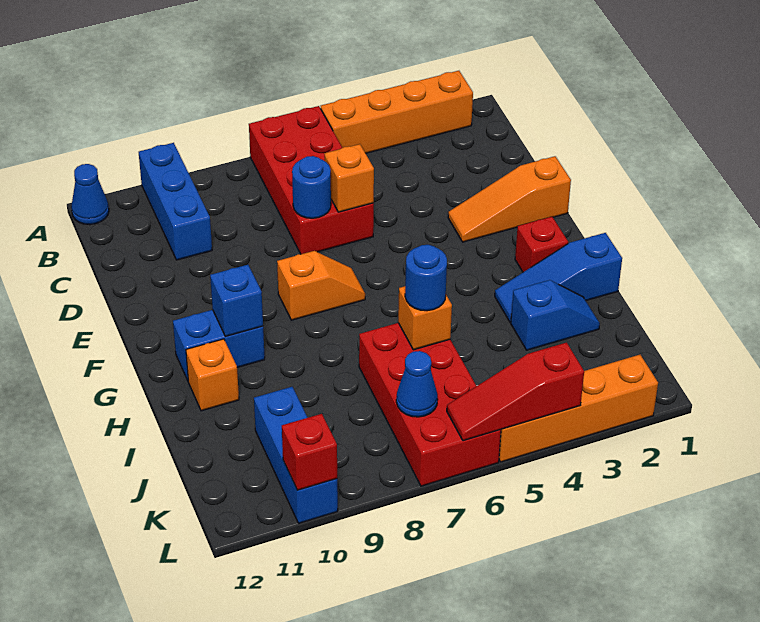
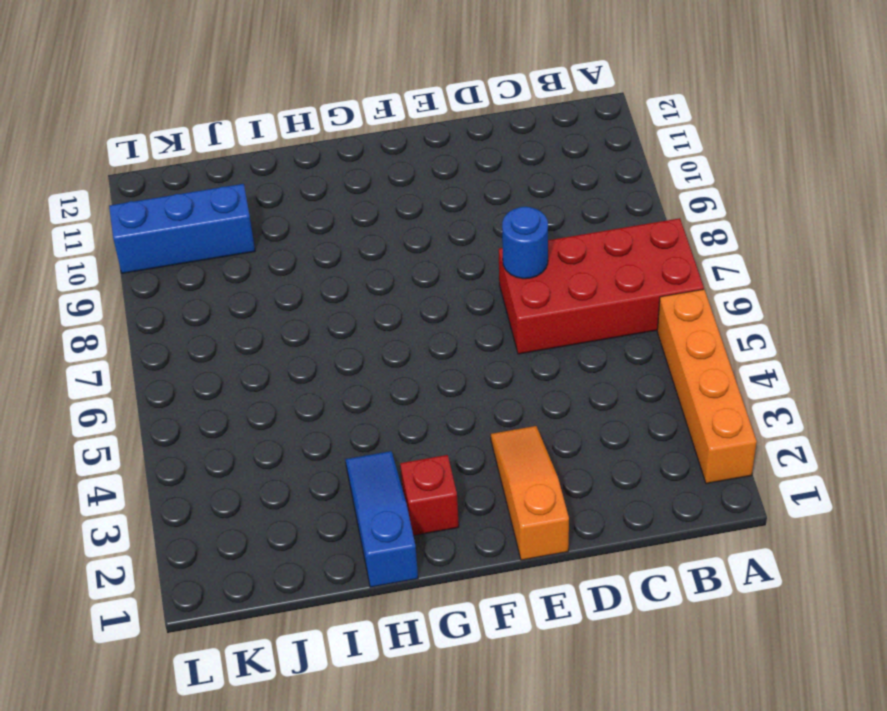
none -> blue 1x3 brick [139,143,212,260]
none -> blue 1x1 cone [71,164,109,225]
none -> orange 1x2 slope [277,251,365,320]

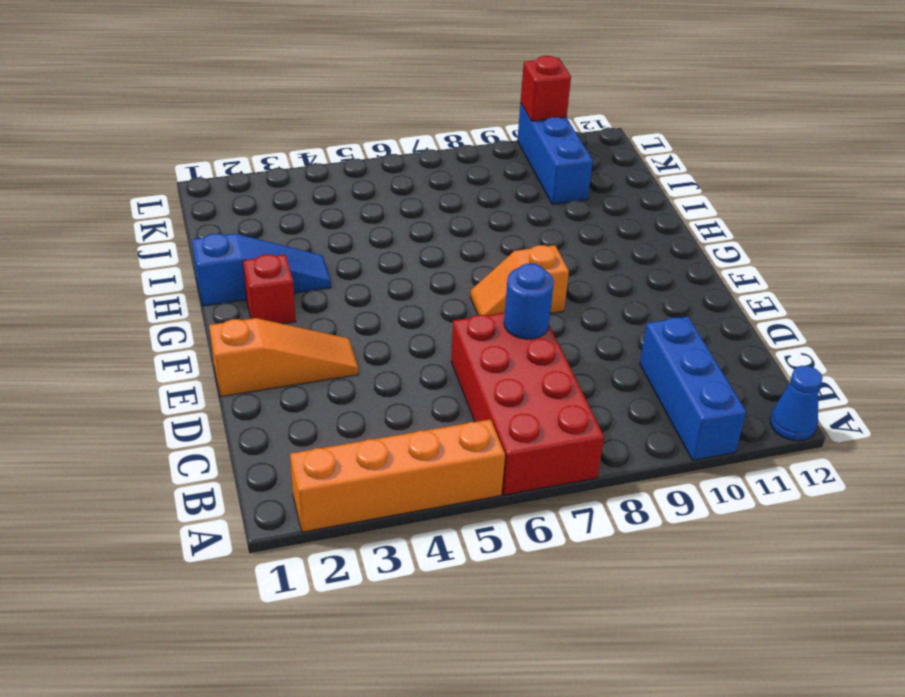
none -> blue 1x2 brick [173,310,265,380]
none -> orange 1x1 brick [186,339,239,411]
none -> blue 1x2 slope [511,280,600,350]

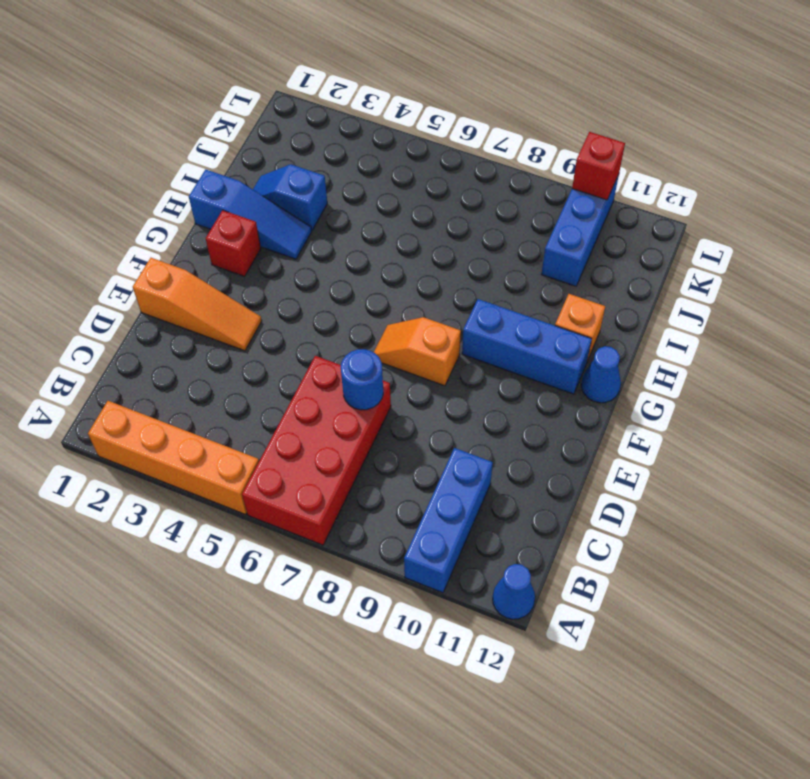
blue 1x3 brick [462,299,592,394] -> blue 1x2 brick [173,310,265,380]
blue 1x1 cone [581,346,621,403] -> blue 1x1 cone moved to [396,351,438,417]
none -> red 2x4 brick [359,323,501,486]
none -> orange 1x4 brick [499,355,658,462]
none -> orange 1x1 brick [324,144,374,212]

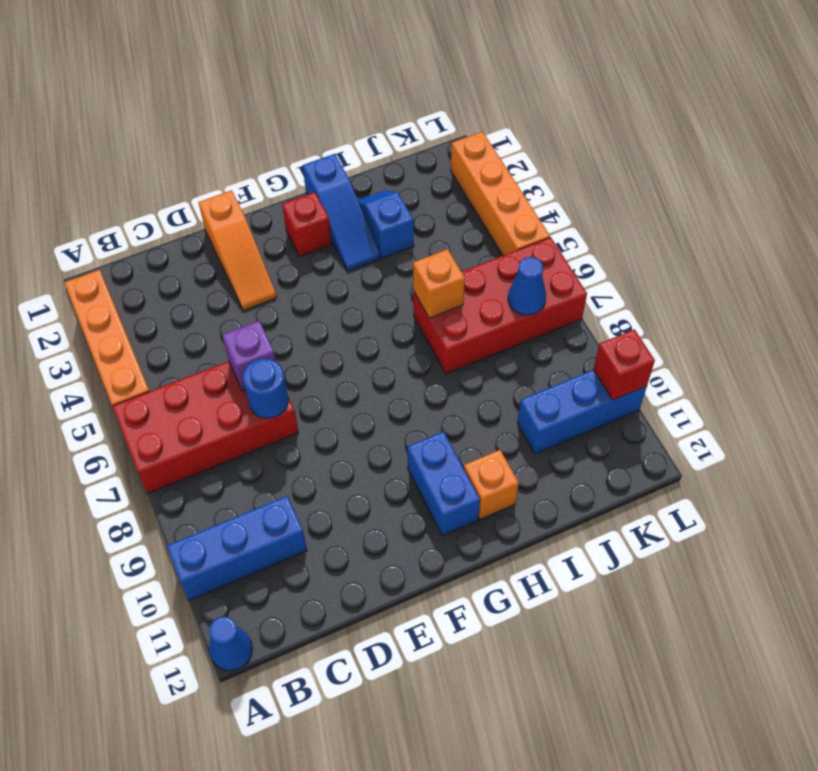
purple 1x1 brick [222,321,276,391] -> orange 1x1 brick [324,144,374,212]
none -> orange 1x2 slope [277,251,365,320]
none -> blue 1x1 brick [210,265,263,336]
none -> red 1x3 slope [447,343,584,441]

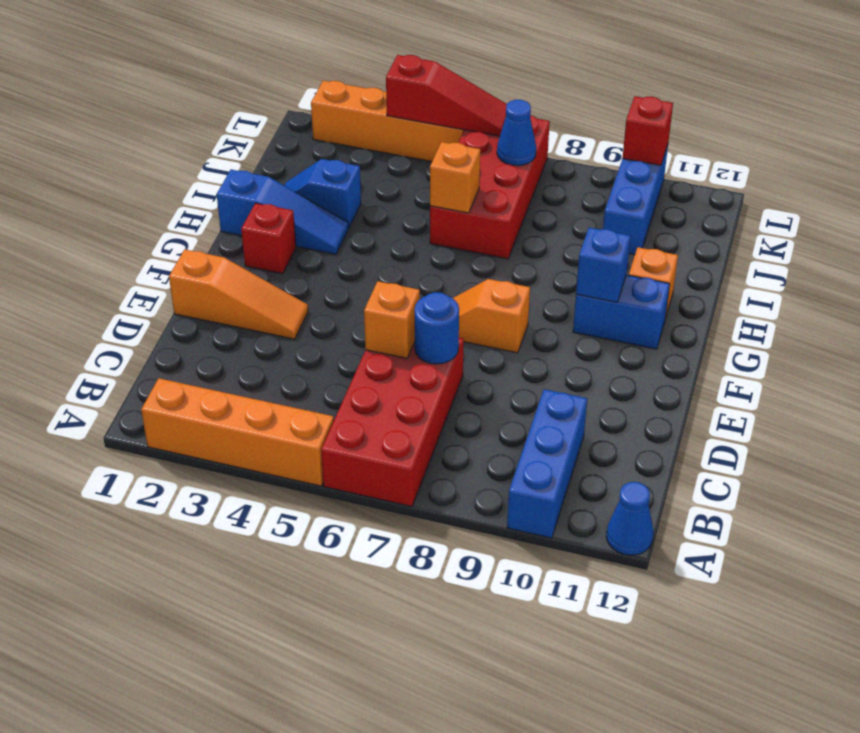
none -> blue 1x1 round brick [405,245,447,311]

